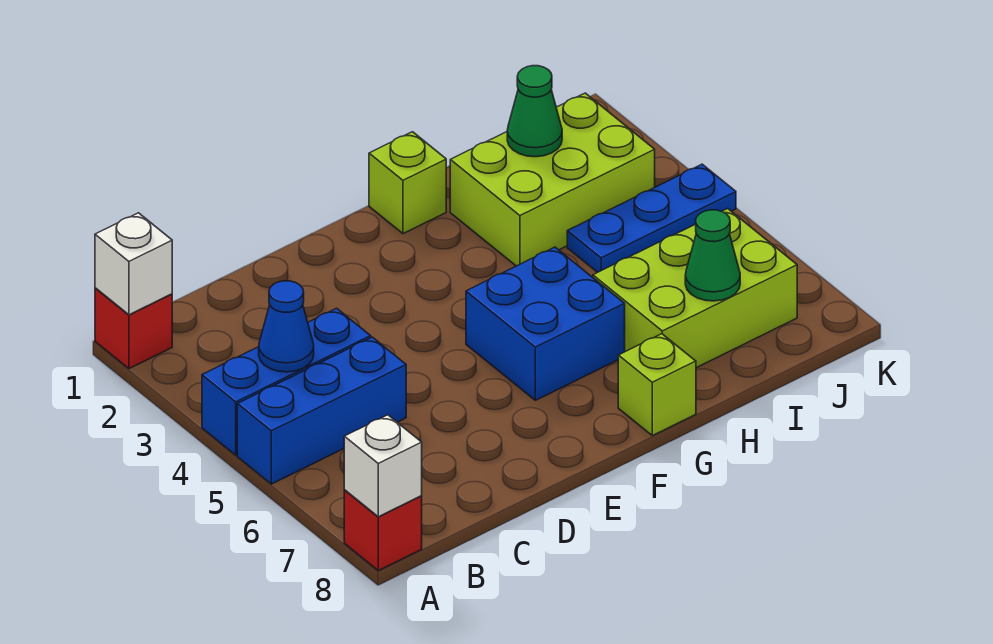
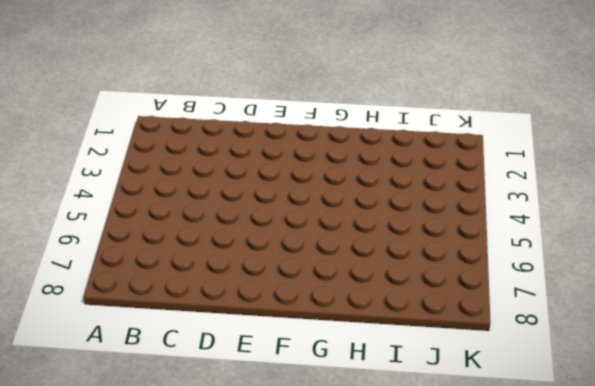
none -> red 1x1 brick [95,288,172,369]
none -> blue 1x3 brick [202,308,371,455]
none -> blue 1x3 brick [237,337,406,484]

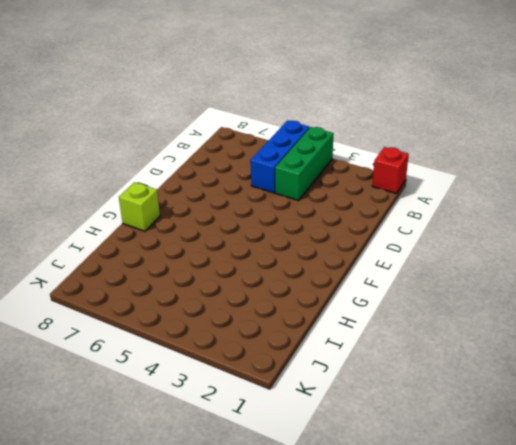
green 1x3 brick [275,127,334,201] -> blue 1x3 brick [202,308,371,455]
none -> red 1x1 brick [344,490,422,571]
none -> blue 2x2 brick [466,247,625,400]
none -> lime 1x1 brick [369,132,446,234]

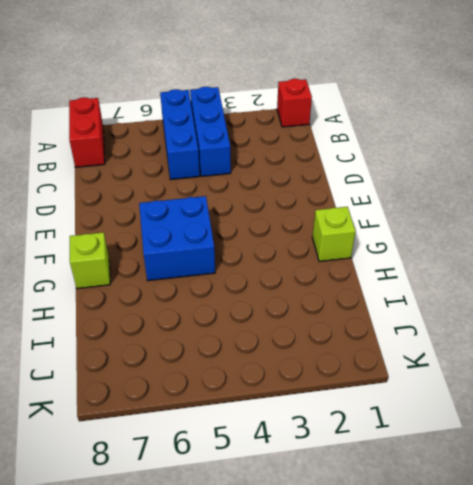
red 1x2 brick [69,97,105,167] -> red 1x1 brick [344,490,422,571]
none -> lime 2x3 brick [450,93,655,266]
none -> lime 2x3 brick [593,209,797,368]
none -> blue 1x3 plate [567,164,736,272]

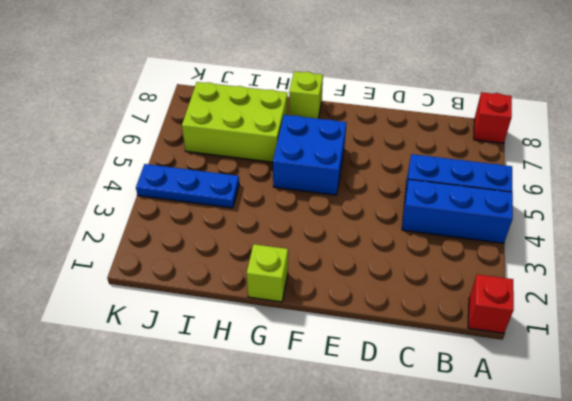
none -> lime 2x3 brick [450,93,655,266]
none -> white 1x1 brick [95,213,172,315]
none -> white 1x1 brick [344,415,422,517]

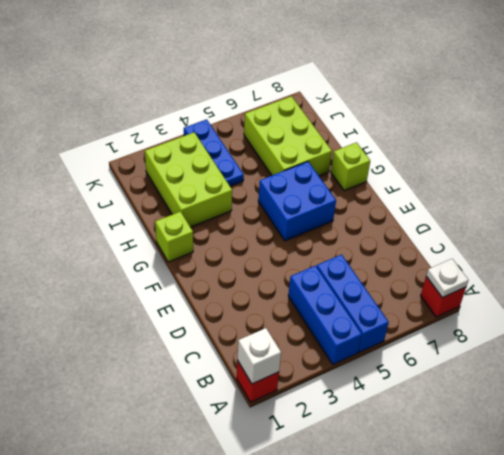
white 1x1 plate [426,259,469,298] -> white 1x1 brick [344,415,422,517]
none -> blue 1x1 cone [259,281,314,372]
none -> green 1x1 cone [507,66,562,157]
none -> green 1x1 cone [685,210,740,301]

